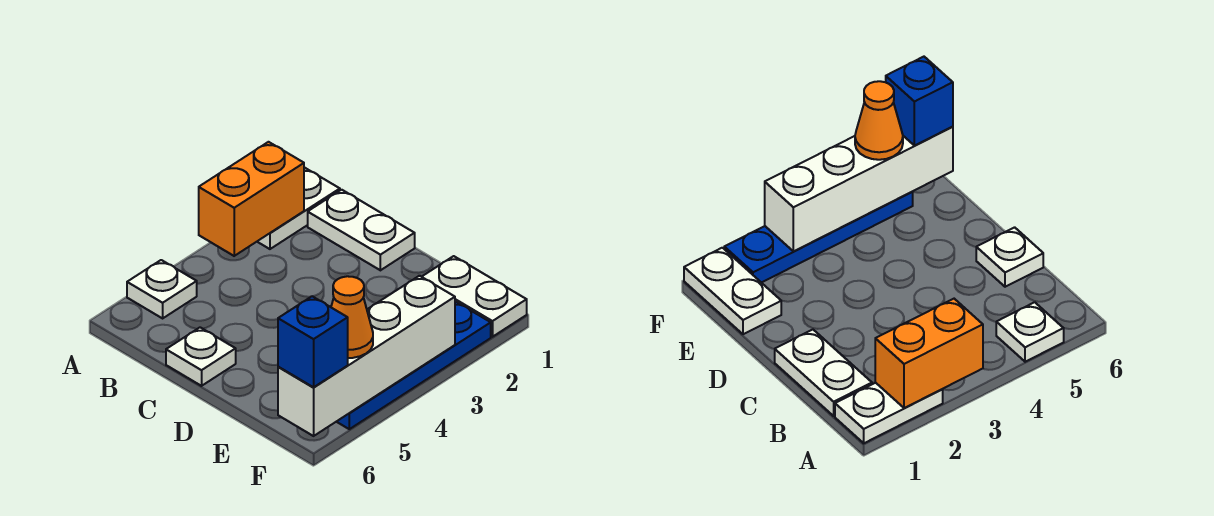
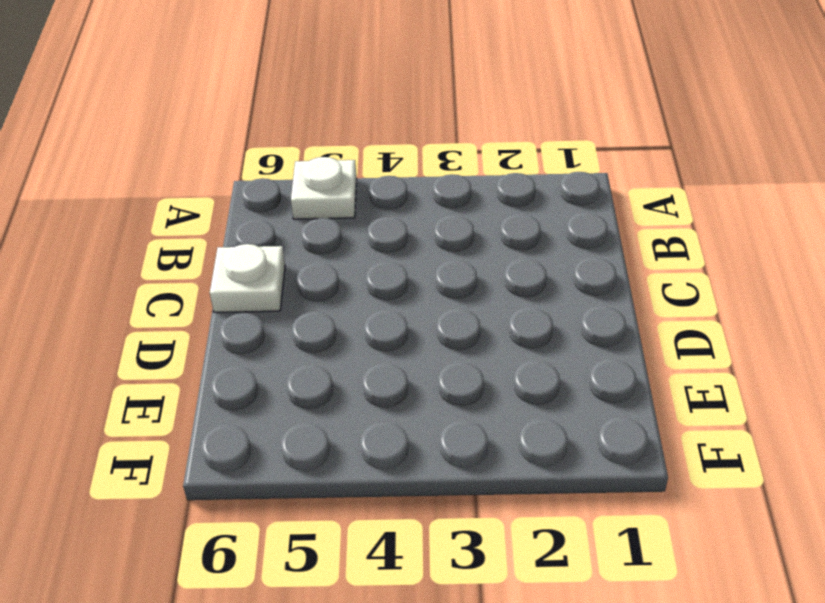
none -> white 1x2 plate [257,167,340,249]
none -> white 1x2 plate [308,190,415,270]

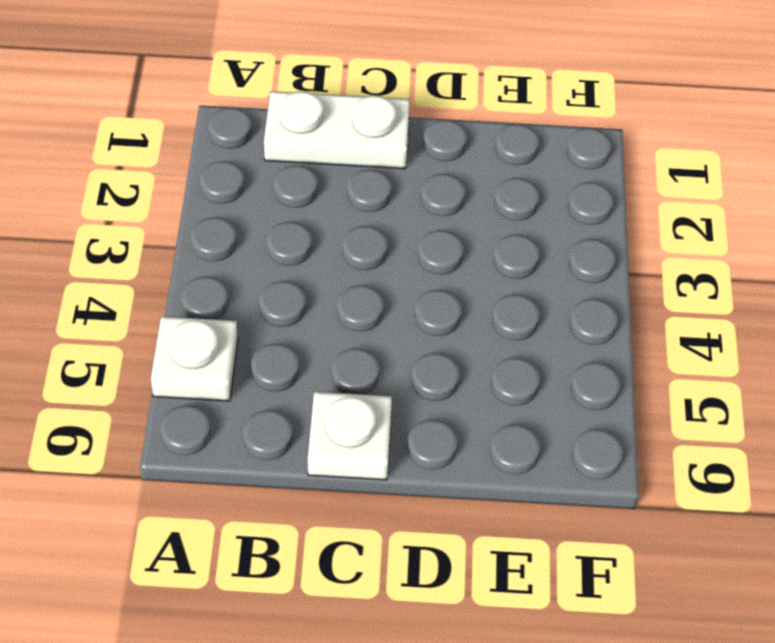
none -> white 1x2 plate [257,167,340,249]
none -> white 1x2 plate [422,256,527,337]

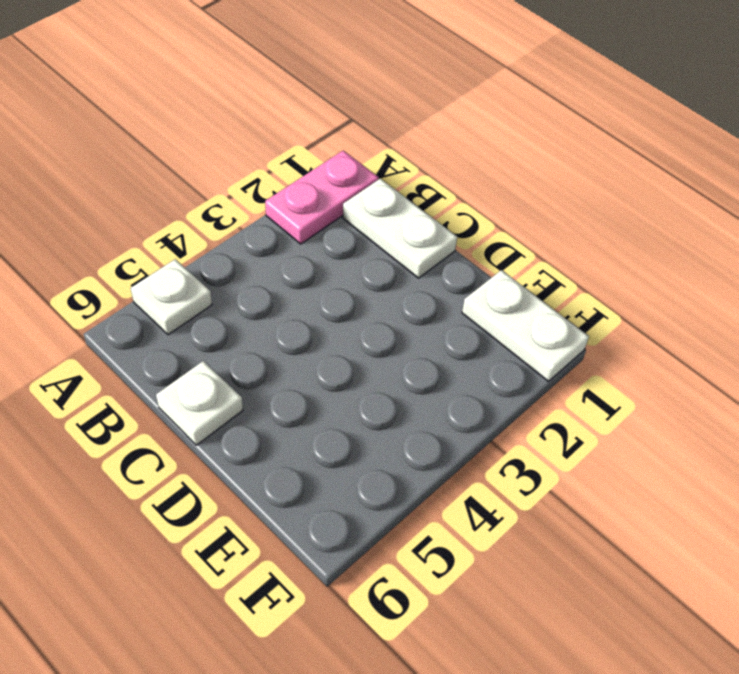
pink 1x2 plate [265,151,379,244] -> white 1x2 plate [257,167,340,249]
none -> blue 1x4 plate [337,301,491,429]
none -> orange 1x2 brick [199,142,304,256]

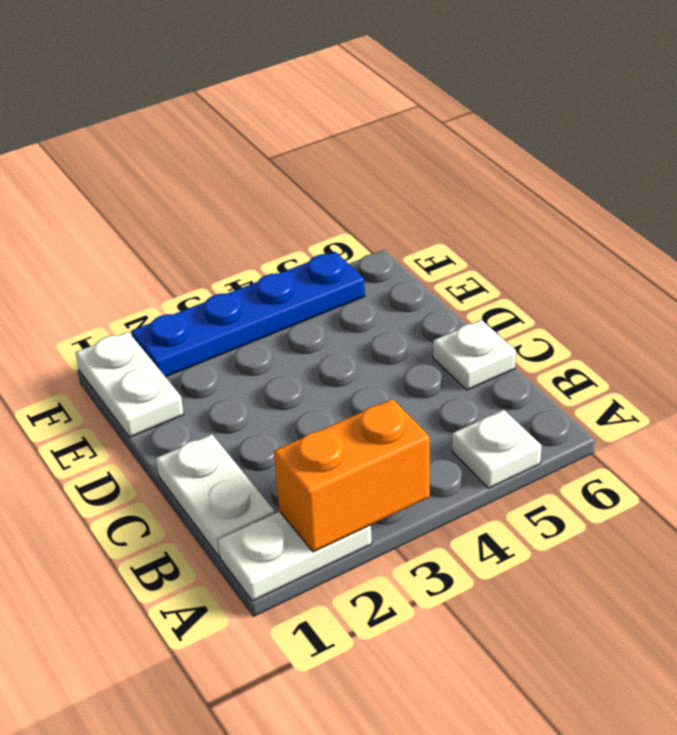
none -> white 1x4 brick [278,276,455,436]
none -> orange 1x1 cone [331,276,373,358]

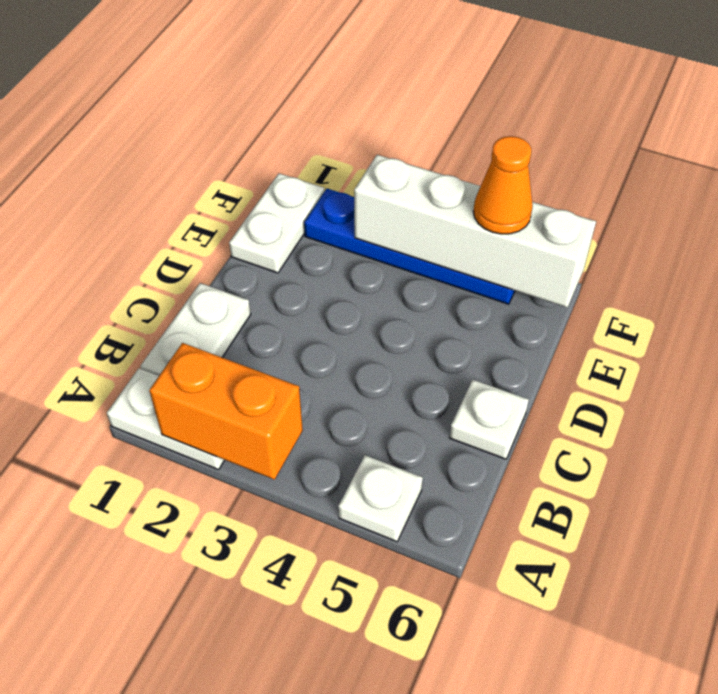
none -> blue 1x1 brick [278,296,348,387]

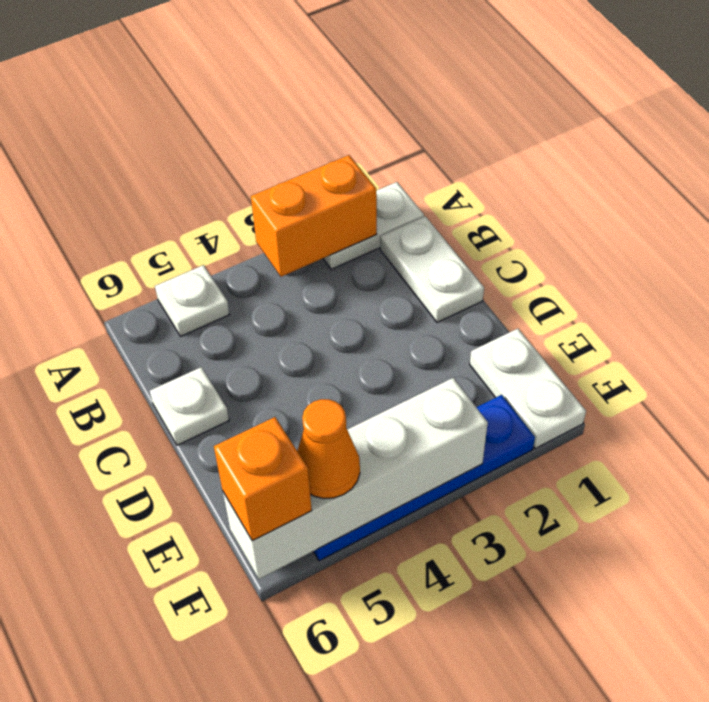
orange 1x1 brick [214,417,312,541] -> blue 1x1 brick [278,296,348,387]

